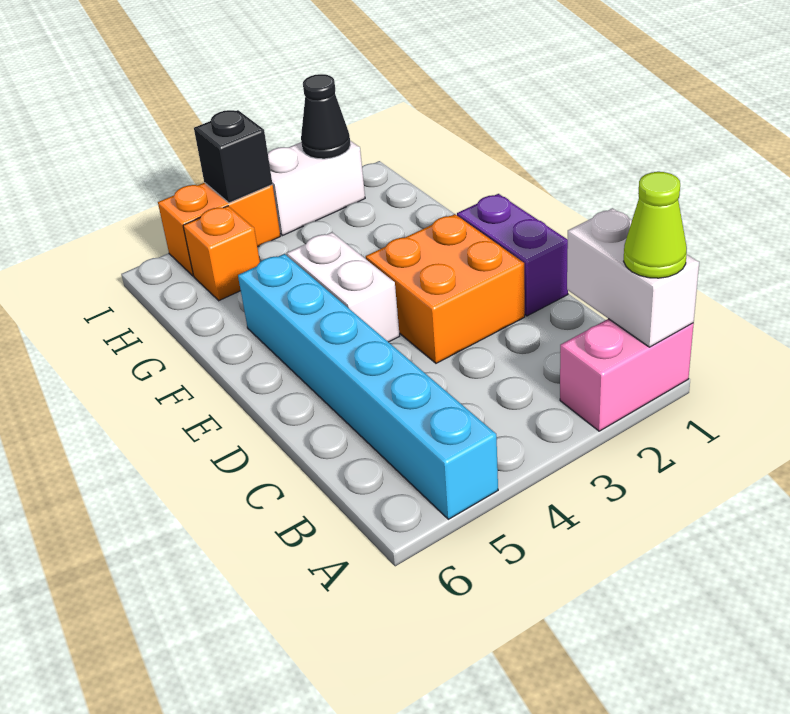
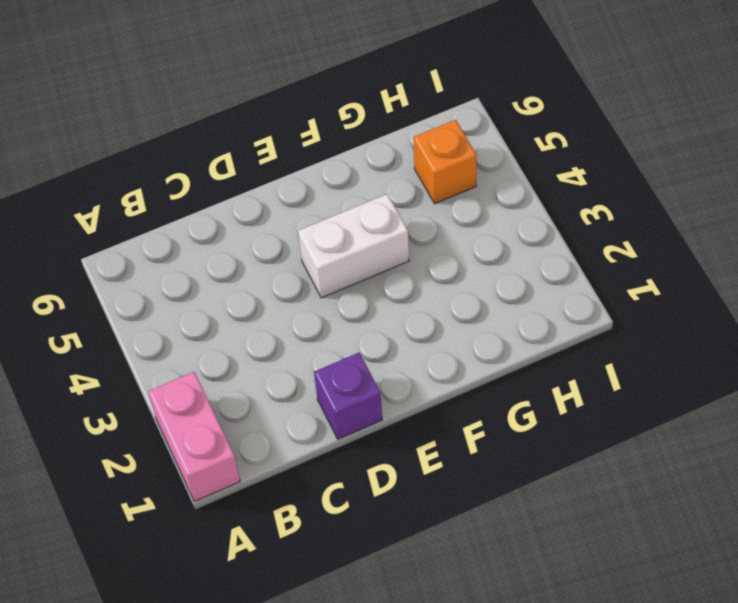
purple 1x1 brick [314,353,382,439] -> purple 1x2 brick [457,194,568,316]
none -> cyan 1x6 brick [238,254,498,519]
none -> orange 2x2 brick [366,214,525,363]
none -> white 1x2 brick [268,141,365,235]

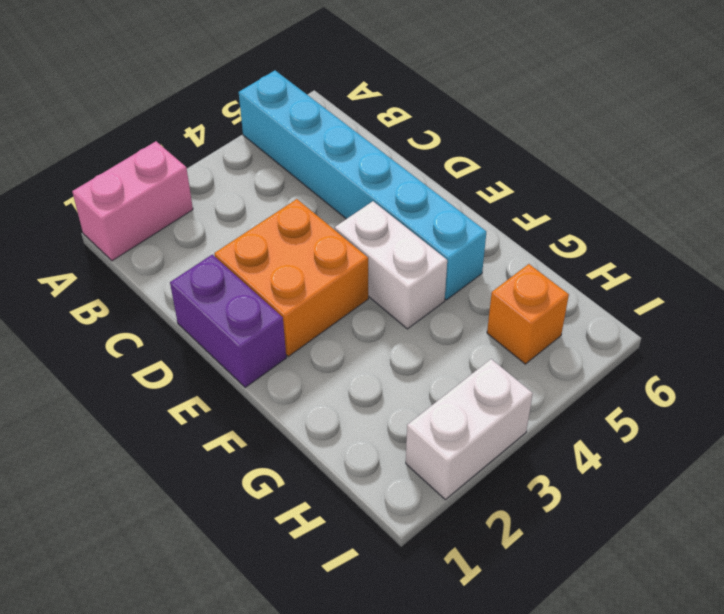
none -> orange 1x2 brick [158,183,280,276]
none -> white 1x2 brick [567,208,699,347]
none -> black 1x1 cone [301,74,350,159]

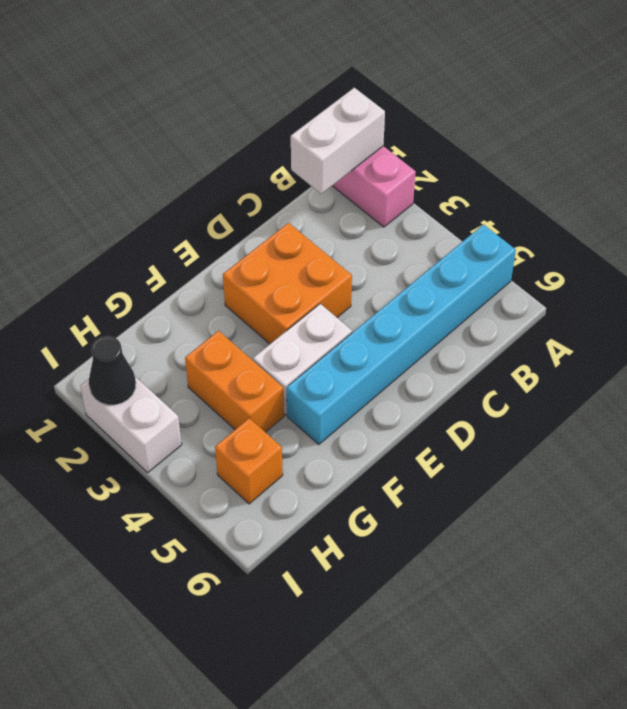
orange 1x2 brick [185,331,284,432] -> orange 1x2 brick moved to [158,183,280,276]
none -> purple 1x2 brick [457,194,568,316]
none -> black 1x1 brick [194,110,272,203]
none -> lime 1x1 cone [624,172,687,278]

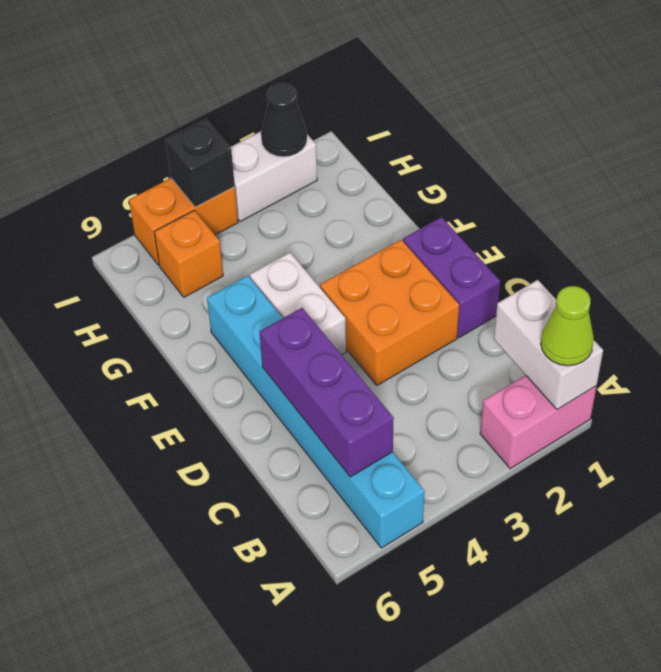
purple 1x3 brick [260,308,394,477] -> none

